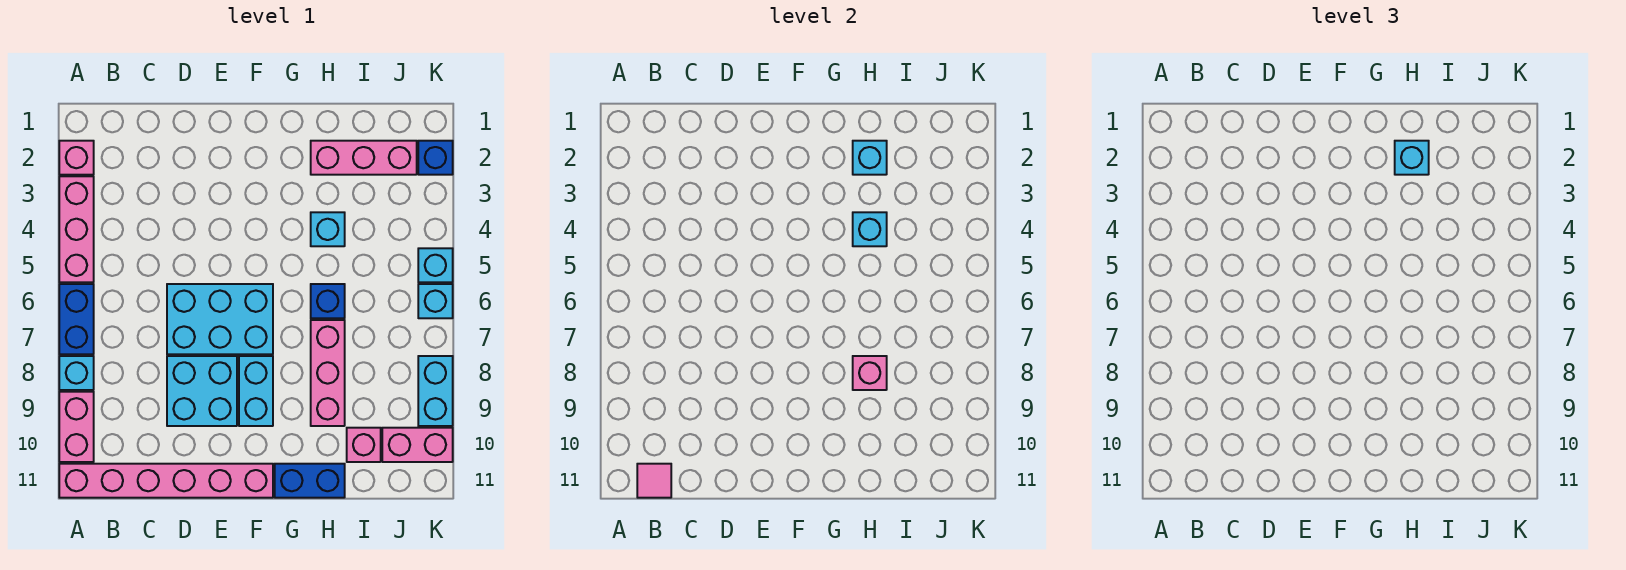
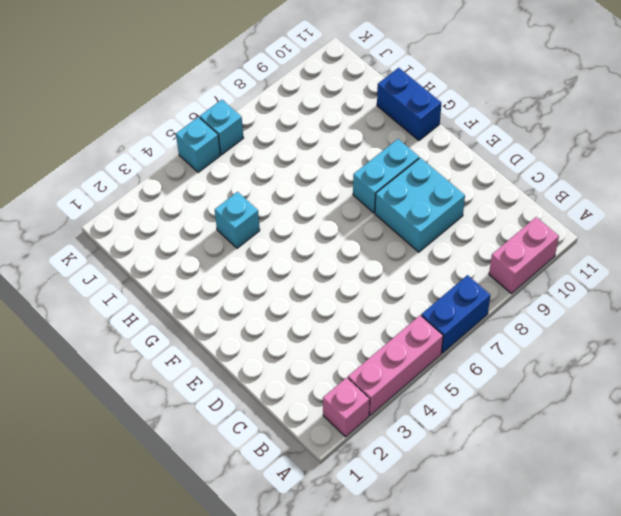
none -> cyan 1x1 brick [59,356,94,390]
none -> pink 1x6 brick [59,464,273,498]
none -> cyan 2x3 brick [167,284,273,354]

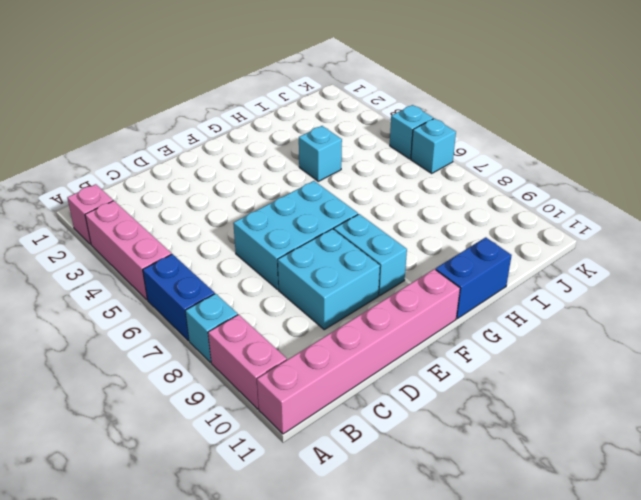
none -> pink 1x3 brick [311,141,417,175]
none -> blue 1x1 brick [311,284,345,318]
none -> pink 1x3 brick [311,320,345,426]

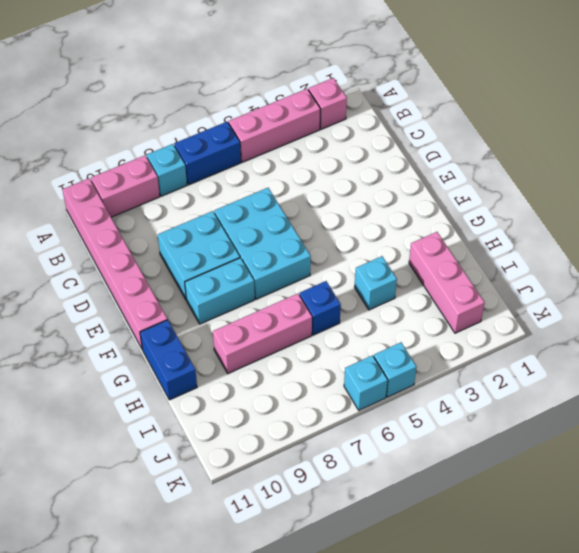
none -> pink 1x1 brick [347,428,381,462]
none -> pink 1x2 brick [382,428,453,462]
none -> blue 1x1 brick [418,141,453,175]

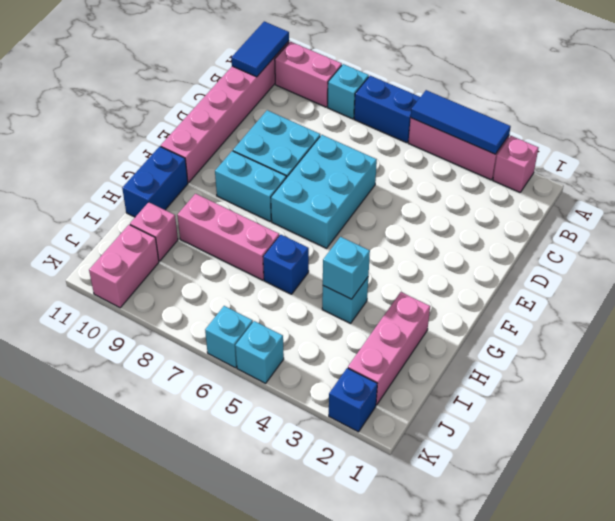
blue 1x3 tile [411,90,511,154] -> none
blue 1x2 tile [231,21,289,77] -> pink 1x1 tile [637,464,671,498]
none -> cyan 1x2 brick [418,356,453,426]
none -> cyan 1x1 brick [853,141,887,175]
none -> pink 1x1 brick [853,356,887,390]

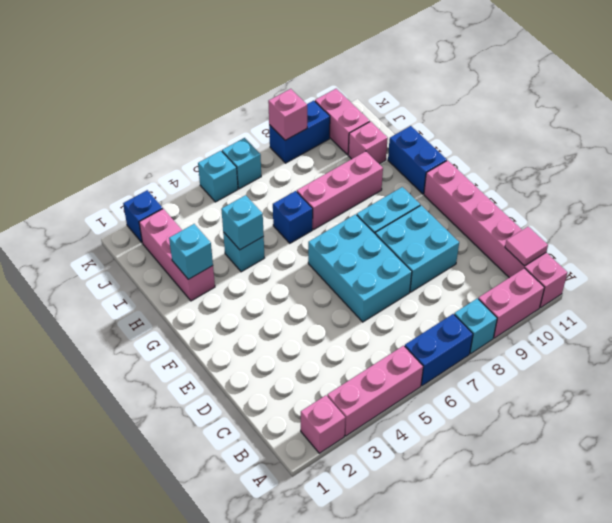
blue 1x2 brick [269,101,330,163] -> cyan 1x2 brick [418,356,453,426]
pink 1x1 brick [268,89,307,140] -> pink 1x1 brick moved to [853,356,887,390]
none -> cyan 1x1 brick [1395,141,1429,175]

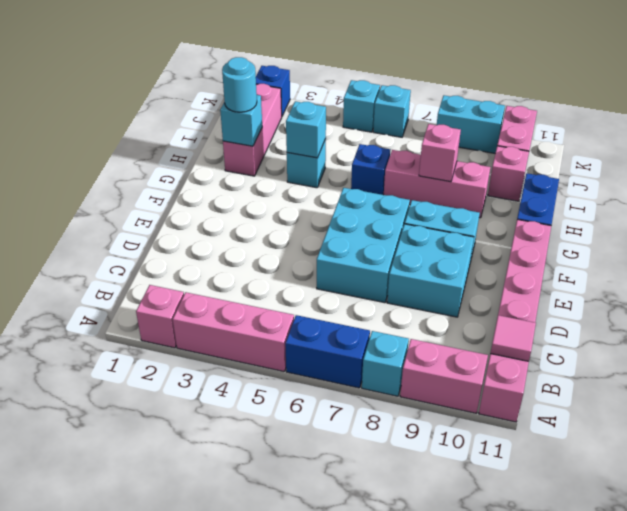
cyan 1x1 round brick [222,57,257,112] -> cyan 1x1 brick [1395,141,1429,175]

